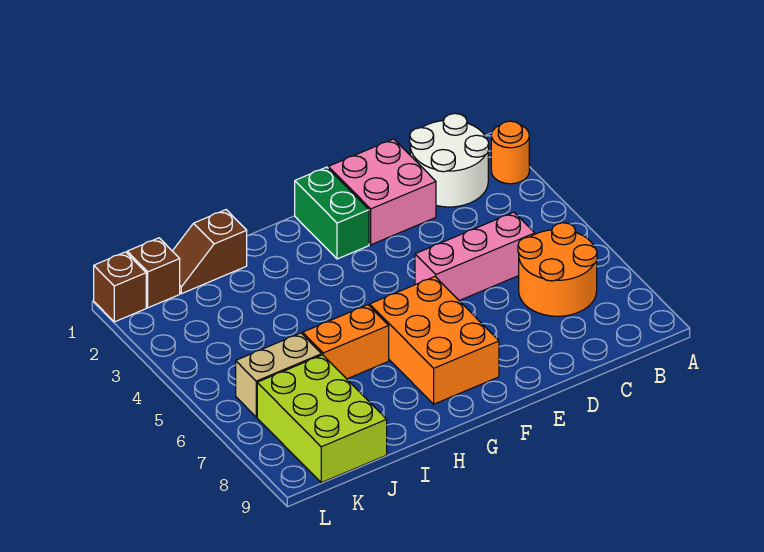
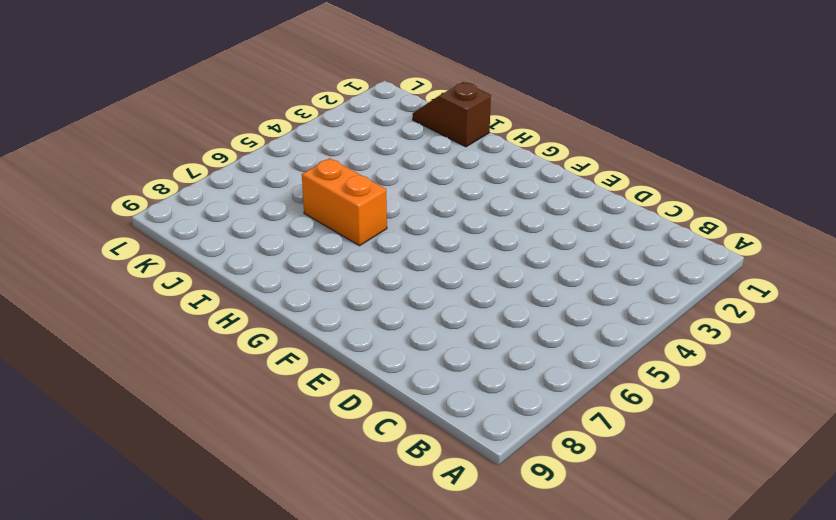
none -> orange 1x1 round brick [491,121,529,184]
none -> white 2x2 round brick [410,113,489,207]
none -> orange 2x2 round brick [518,223,597,316]

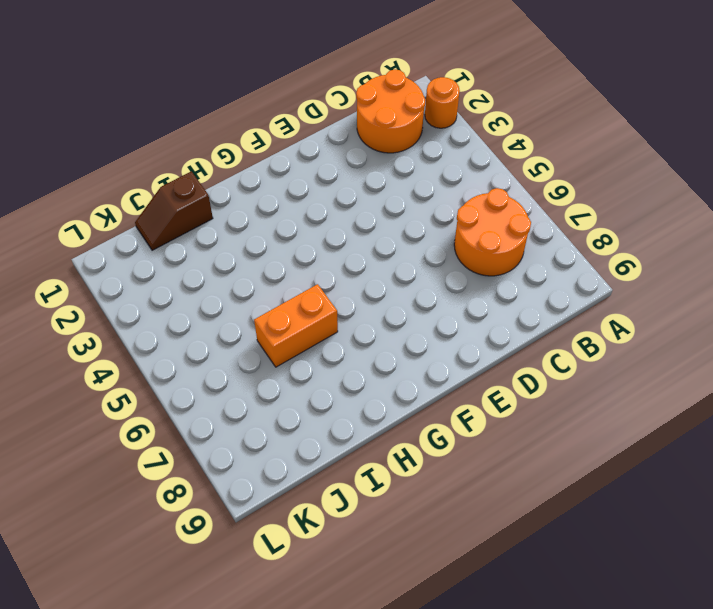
orange 2x2 round brick [356,69,425,153] -> white 2x2 round brick [410,113,489,207]
none -> pink 1x3 brick [415,212,535,301]
none -> pink 2x2 brick [328,139,436,245]
none -> green 1x2 brick [295,167,369,259]

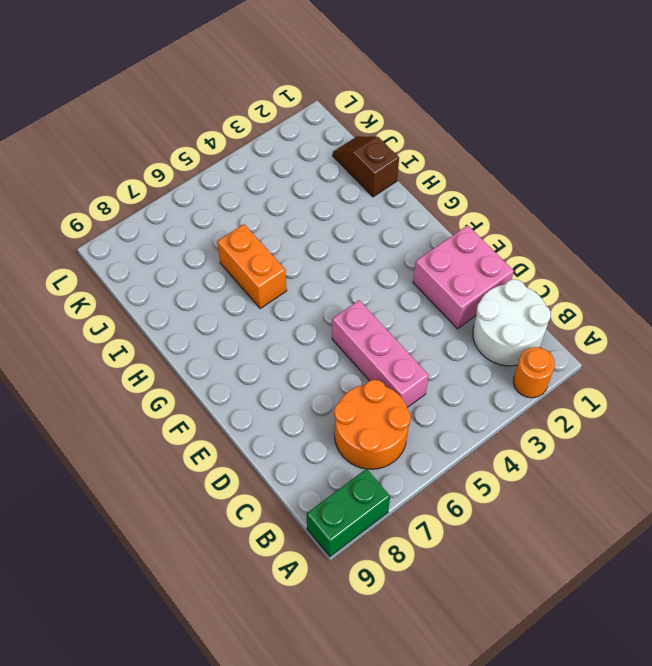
green 1x2 brick [307,469,390,557] -> green 1x2 brick moved to [295,167,369,259]
none -> orange 2x3 brick [370,277,499,404]
none -> tan 1x2 brick [236,333,322,417]
none -> lime 2x3 brick [257,355,387,483]

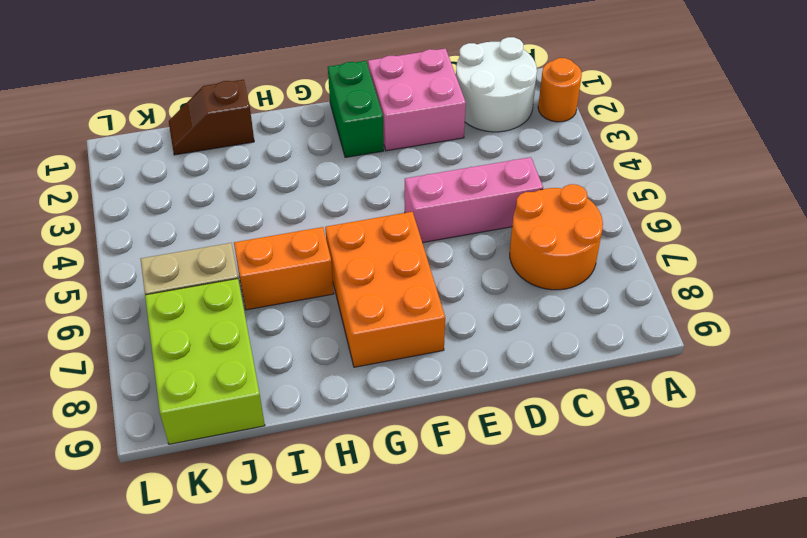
none -> brown 1x1 brick [127,238,180,308]
none -> brown 1x1 brick [94,252,146,322]

